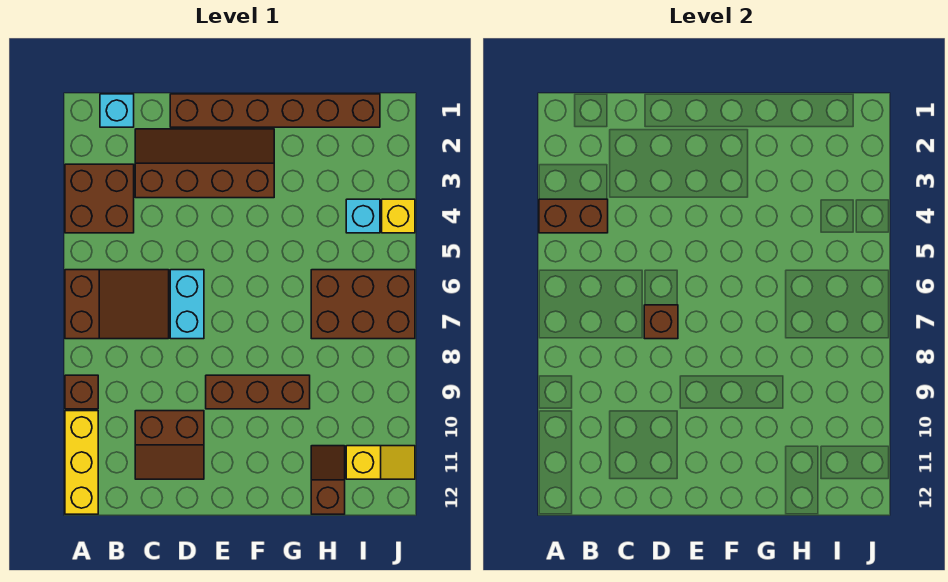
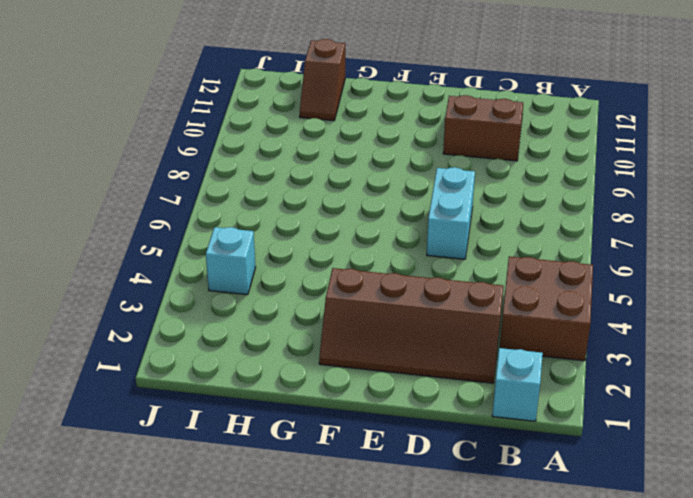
none -> brown 2x3 slope [65,270,169,339]
none -> brown 1x1 brick [65,375,98,409]
none -> yellow 1x3 brick [65,411,98,514]

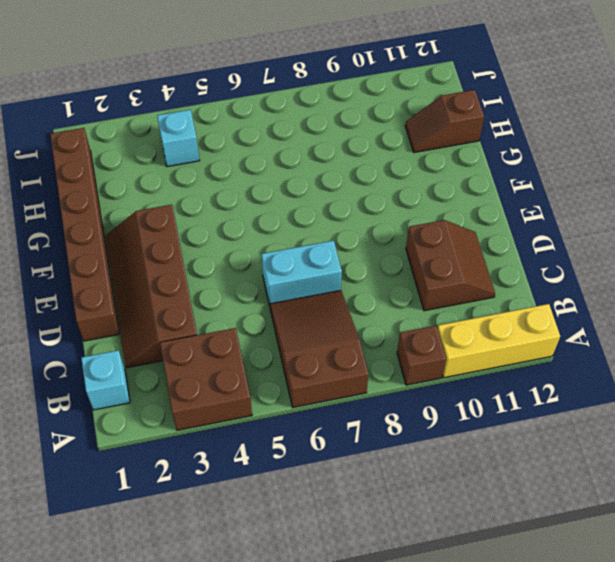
none -> brown 1x3 brick [206,375,310,409]
none -> brown 2x3 brick [311,270,415,339]
none -> yellow 1x2 slope [346,446,415,479]

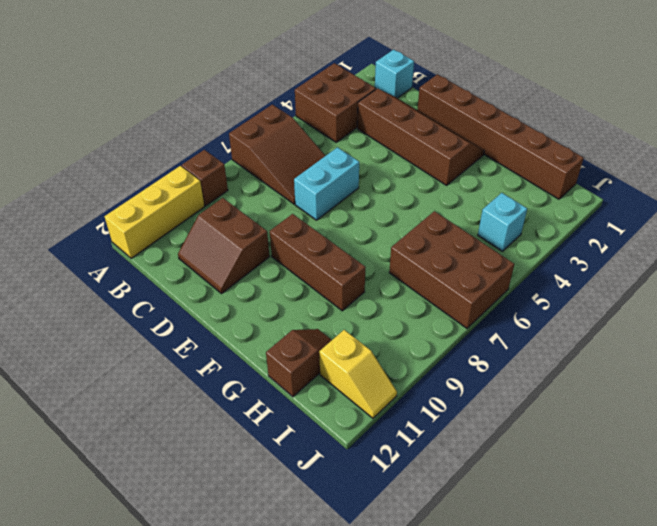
none -> yellow 1x1 brick [382,199,415,233]
none -> brown 1x2 brick [539,199,608,233]
none -> brown 1x1 brick [644,305,678,339]

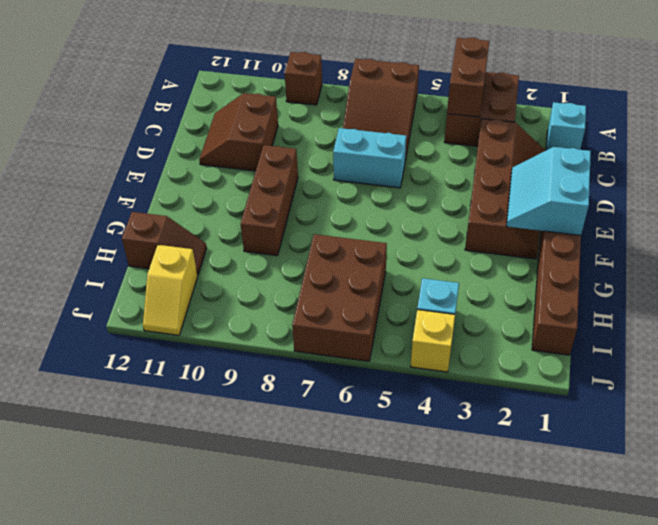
cyan 2x2 slope [507,147,591,235] -> none
none -> yellow 1x3 brick [65,411,98,514]
none -> brown 1x1 brick [644,305,678,339]

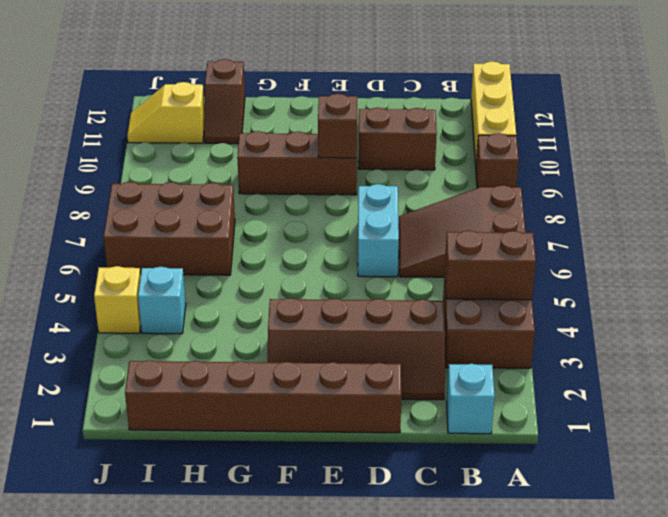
brown 1x1 brick [318,94,357,158] -> brown 1x1 brick moved to [644,305,678,339]

